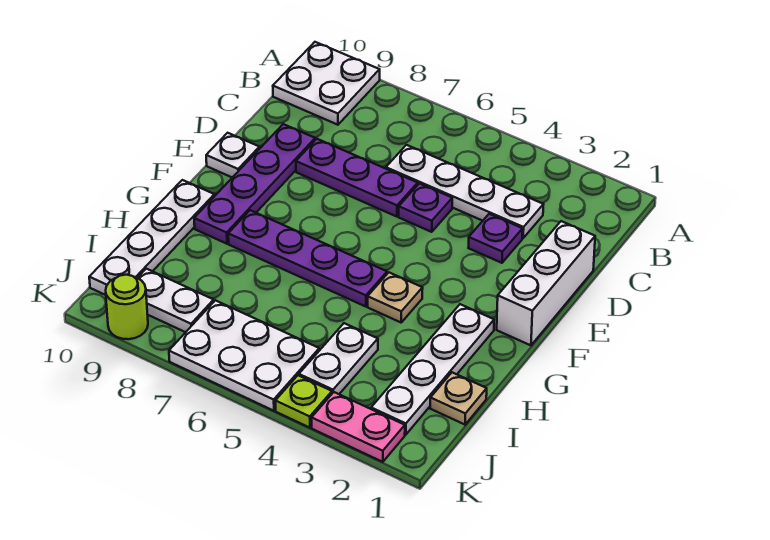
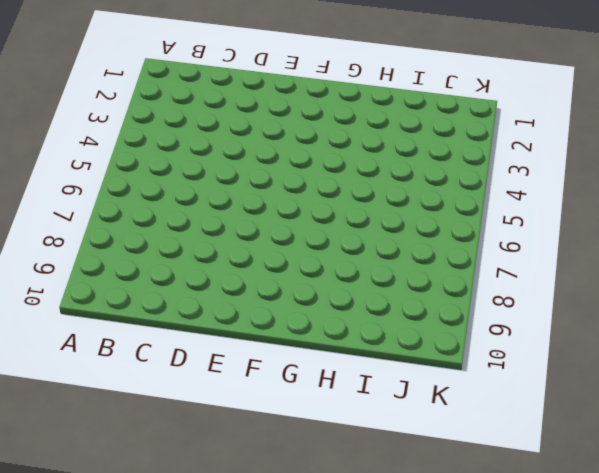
none -> white 2x2 plate [273,42,380,125]
none -> white 1x4 plate [386,145,544,238]
none -> white 1x3 brick [497,221,595,345]

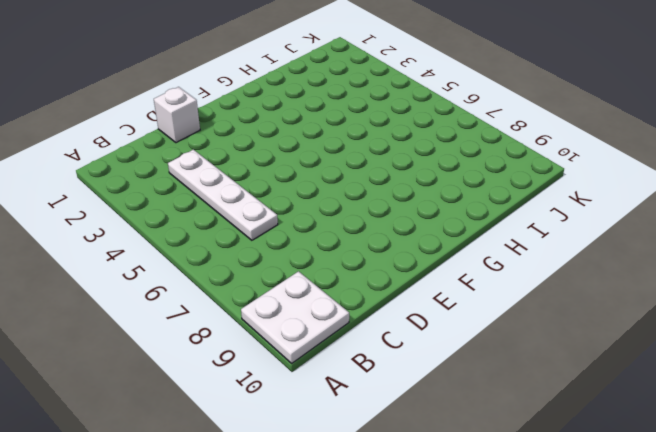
white 1x1 brick [154,87,200,143] -> white 1x3 brick [497,221,595,345]
none -> purple 1x1 plate [469,214,523,263]
none -> purple 1x1 plate [399,183,452,232]
none -> purple 1x3 plate [296,139,418,217]

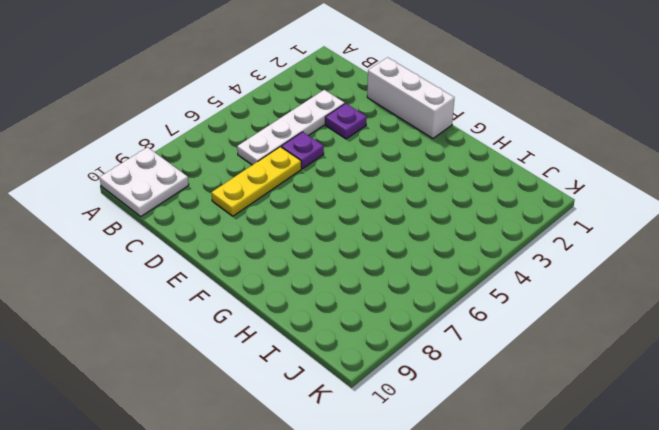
yellow 1x3 plate [211,147,301,216] -> purple 1x3 plate [296,139,418,217]
none -> purple 1x4 plate [194,124,315,244]
none -> white 1x1 plate [206,133,260,177]
none -> white 1x4 plate [371,304,494,435]

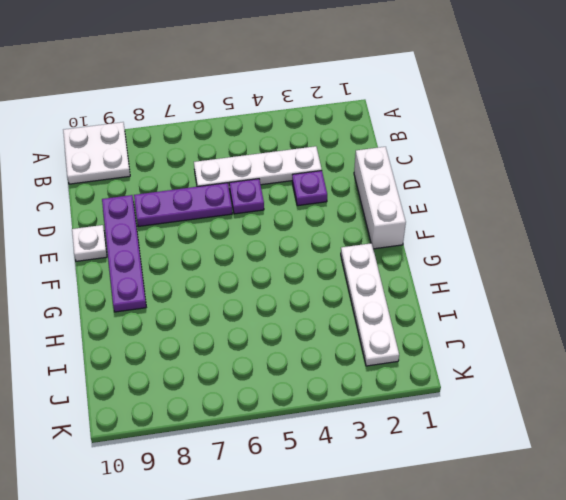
none -> tan 1x1 plate [368,273,423,322]
none -> purple 1x4 plate [228,210,387,307]
none -> white 1x4 plate [89,180,214,295]

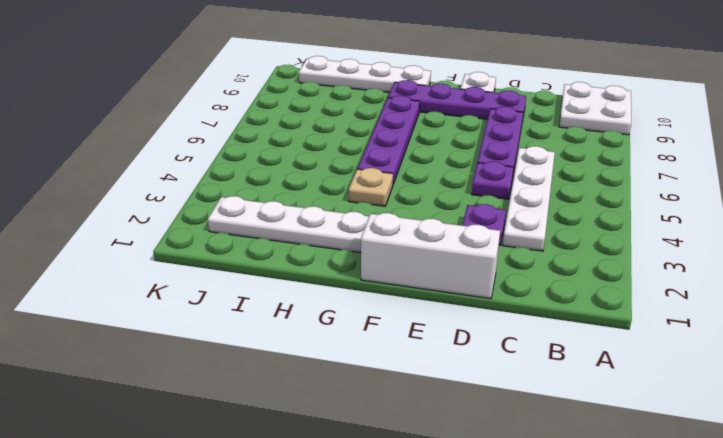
none -> tan 1x1 plate [430,373,487,425]
none -> white 1x2 plate [299,323,378,394]
none -> white 2x3 plate [169,300,319,411]

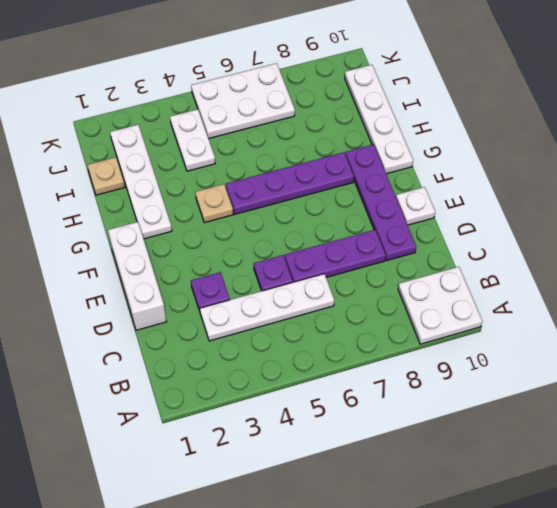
none -> white 1x2 plate [138,269,214,332]
none -> pink 1x2 plate [312,392,405,462]
none -> lime 1x1 plate [275,375,332,428]

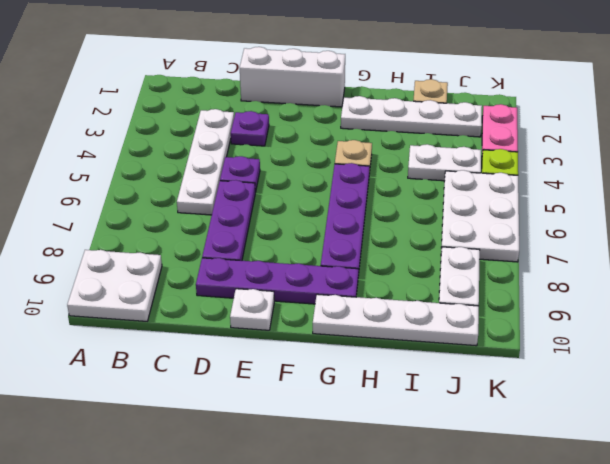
none -> lime 1x1 round brick [106,275,148,339]

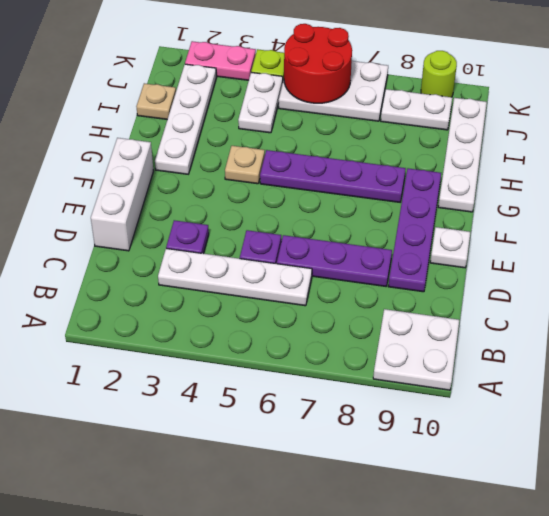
red 2x2 round brick [284,24,352,103] -> none

